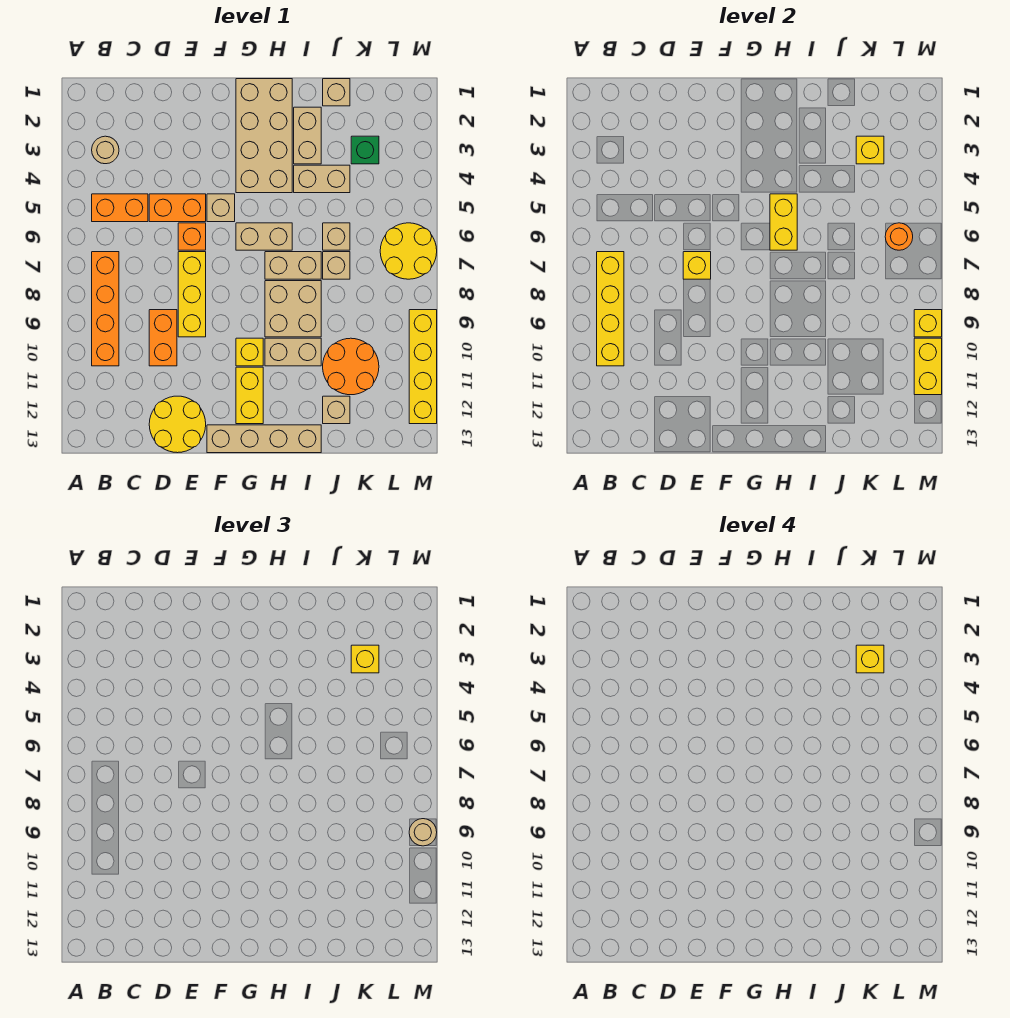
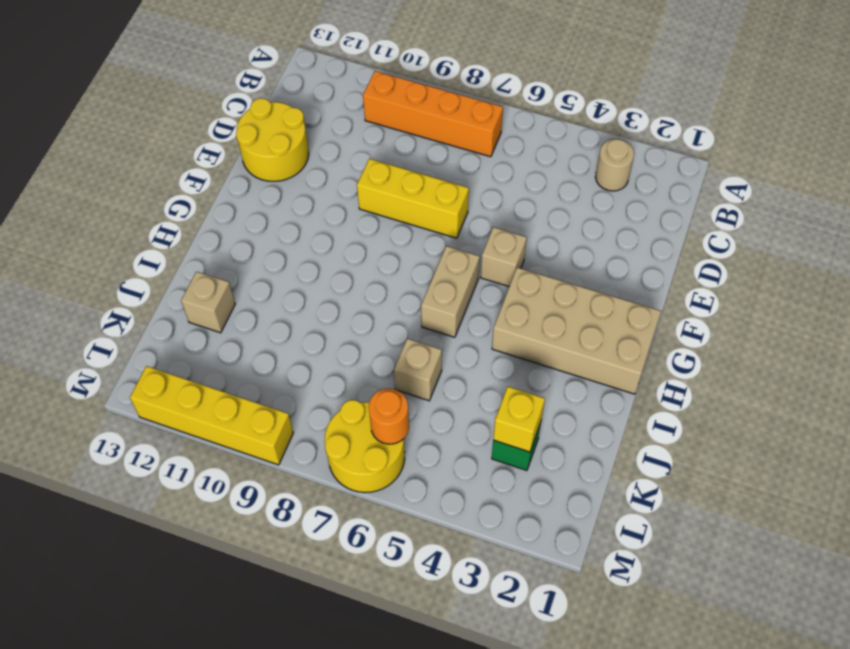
none -> orange 1x2 brick [92,194,148,222]
none -> orange 1x2 brick [149,194,206,222]
none -> orange 1x2 brick [149,310,177,366]
none -> orange 1x1 brick [178,223,206,250]

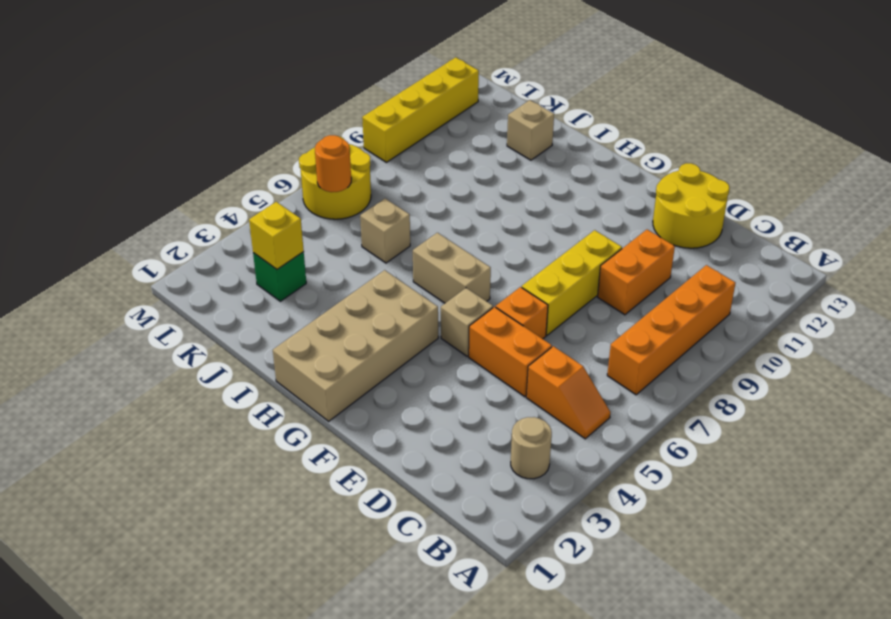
orange 1x2 slope [526,346,610,439] -> orange 1x2 brick [92,194,148,222]
none -> tan 1x4 brick [207,425,321,453]
none -> yellow 1x1 brick [236,338,263,366]
none -> yellow 1x2 brick [236,367,263,424]
none -> tan 1x2 brick [265,252,321,279]

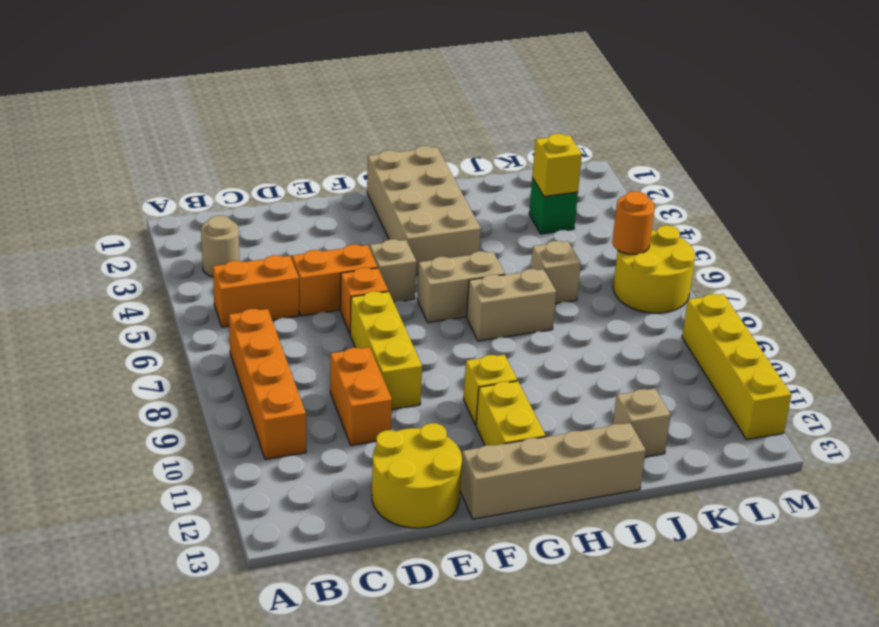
none -> tan 2x2 brick [265,281,321,337]
none -> tan 1x2 brick [265,338,321,366]
none -> tan 1x2 brick [294,107,321,164]
none -> tan 1x2 brick [294,165,350,193]

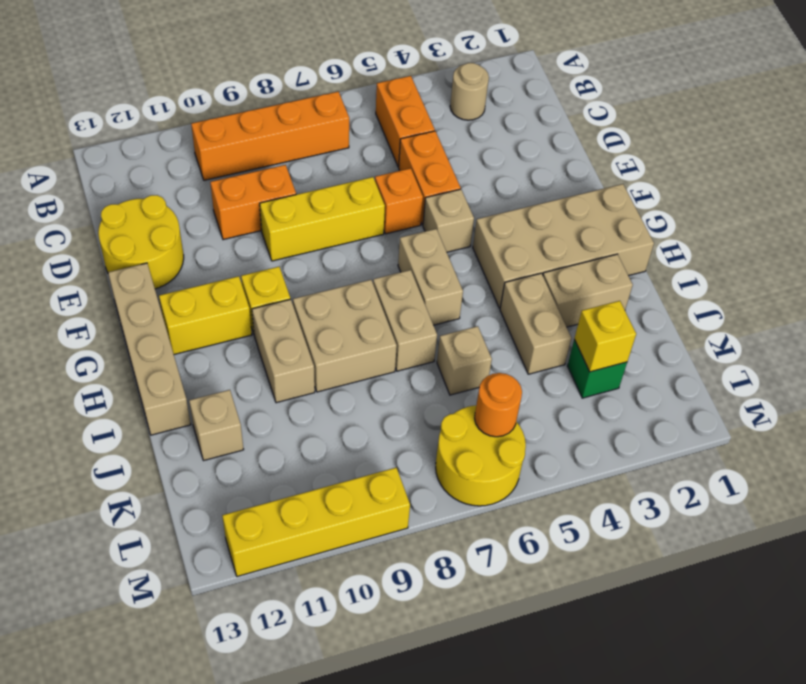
none -> tan 1x1 brick [323,79,350,106]
none -> tan 1x1 brick [323,252,350,279]
none -> orange 2x2 round brick [323,338,379,395]
none -> yellow 1x4 brick [597,252,624,366]

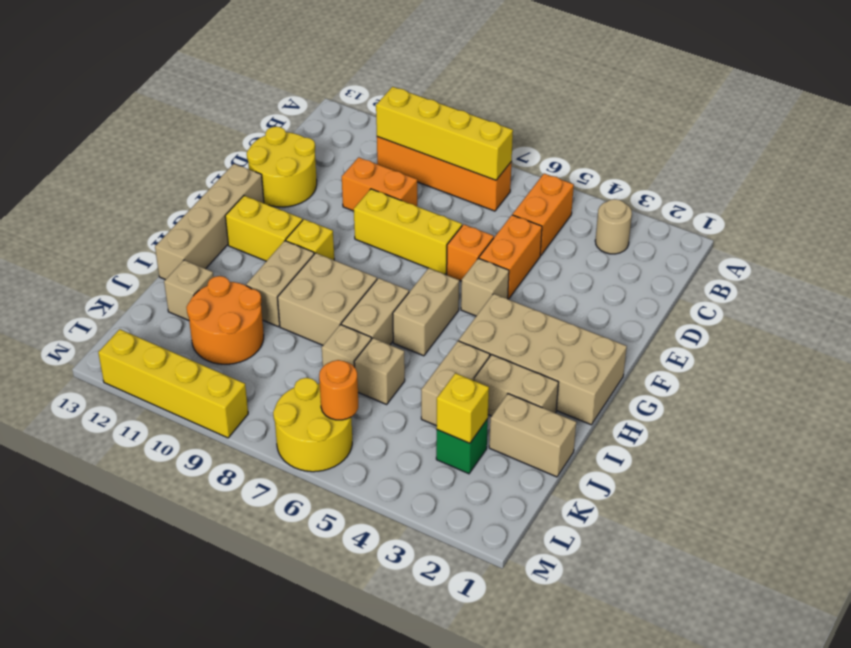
tan 1x2 brick [489,394,576,477] -> tan 1x1 brick [323,79,350,106]
none -> yellow 1x1 brick [683,252,711,279]
none -> yellow 1x2 brick [770,194,797,250]
none -> yellow 1x1 brick [914,310,942,337]
none -> yellow 1x2 brick [914,338,942,395]

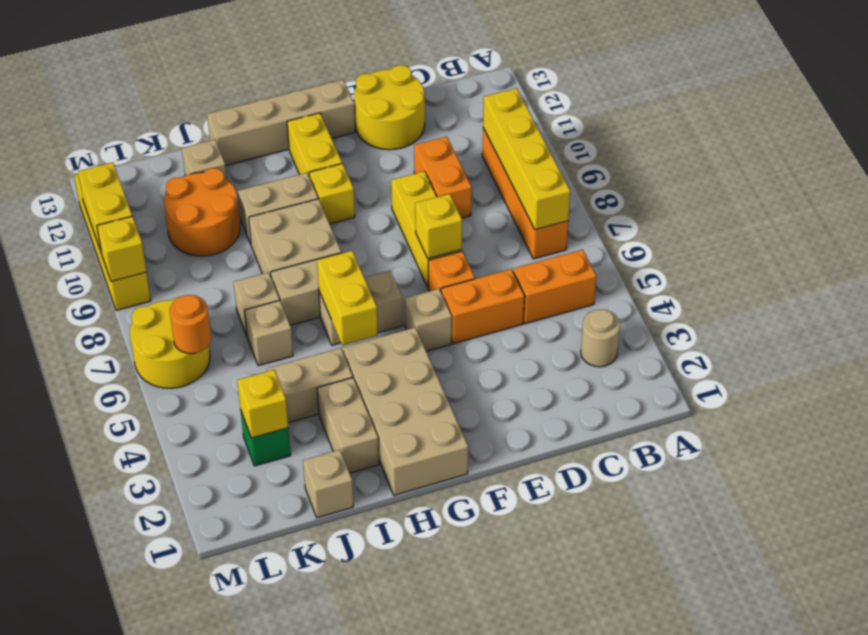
none -> yellow 1x1 brick [351,645,379,673]
none -> tan 1x1 round brick [409,819,437,846]
none -> yellow 1x1 brick [856,645,884,673]

